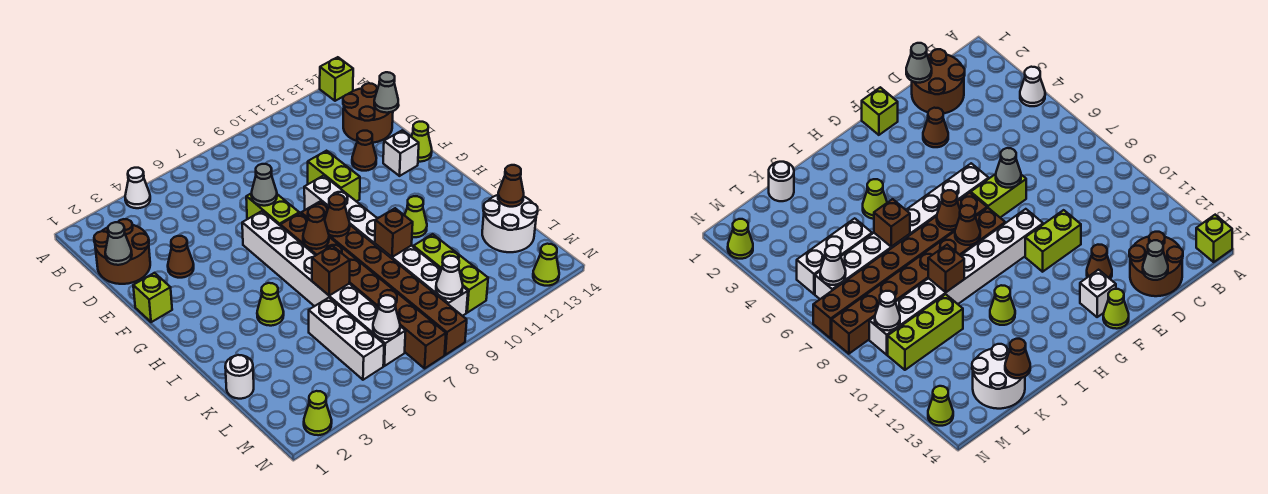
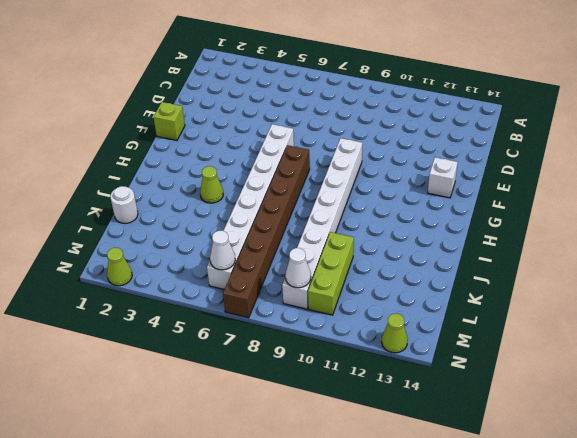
none -> white 1x1 cone [125,168,150,208]
none -> lime 1x1 brick [320,57,353,101]
none -> brown 2x2 round brick [94,219,150,284]
none -> brown 2x2 round brick [343,83,393,143]

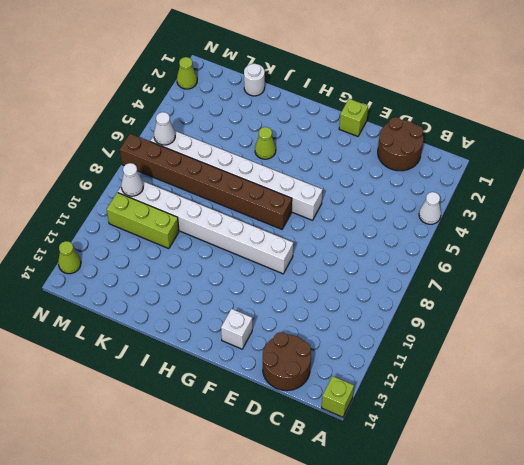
none -> brown 1x1 cone [168,236,194,278]
none -> lime 1x2 brick [246,194,299,225]
none -> lime 1x2 brick [308,151,360,202]
none -> brown 1x1 cone [352,131,376,171]

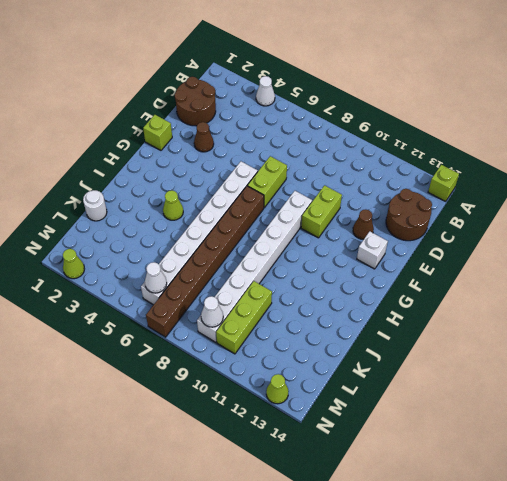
none -> lime 1x1 cone [411,122,432,162]
none -> brown 1x8 brick [301,201,467,355]
none -> lime 1x1 cone [405,196,427,237]
none -> white 1x3 brick [309,298,384,380]

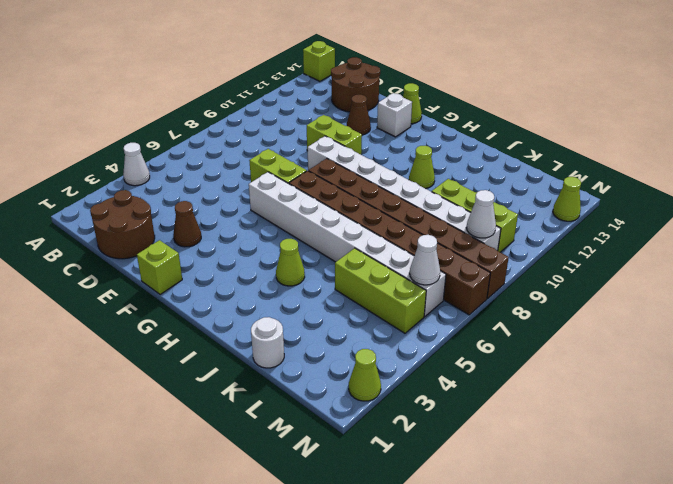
lime 1x3 brick [335,248,426,333] -> white 1x3 brick [309,298,384,380]
none -> white 2x2 round brick [482,195,538,252]
none -> grey 1x1 cone [105,222,132,265]
none -> grey 1x1 cone [374,72,398,113]
none -> grey 1x1 cone [251,164,277,206]

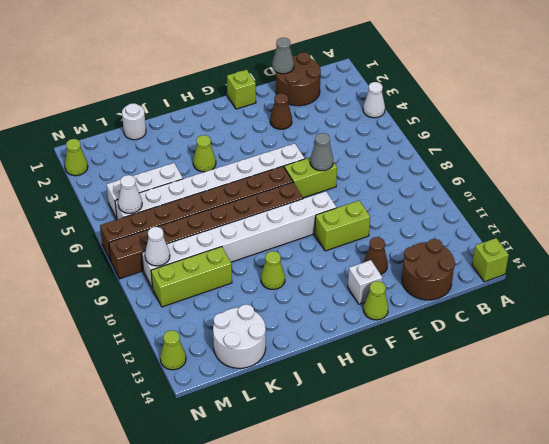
none -> grey 1x1 cone [374,72,398,113]
none -> brown 1x1 cone [303,207,329,249]
none -> brown 1x1 cone [325,194,350,236]
none -> brown 1x1 brick [312,246,350,295]

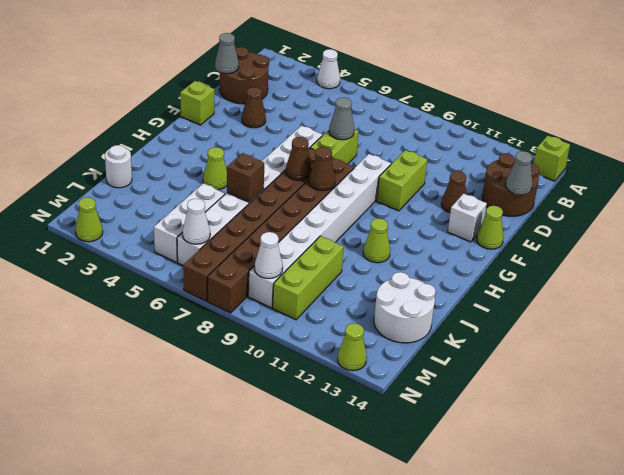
none -> brown 1x1 brick [375,208,413,257]
none -> brown 1x1 cone [498,165,524,207]

